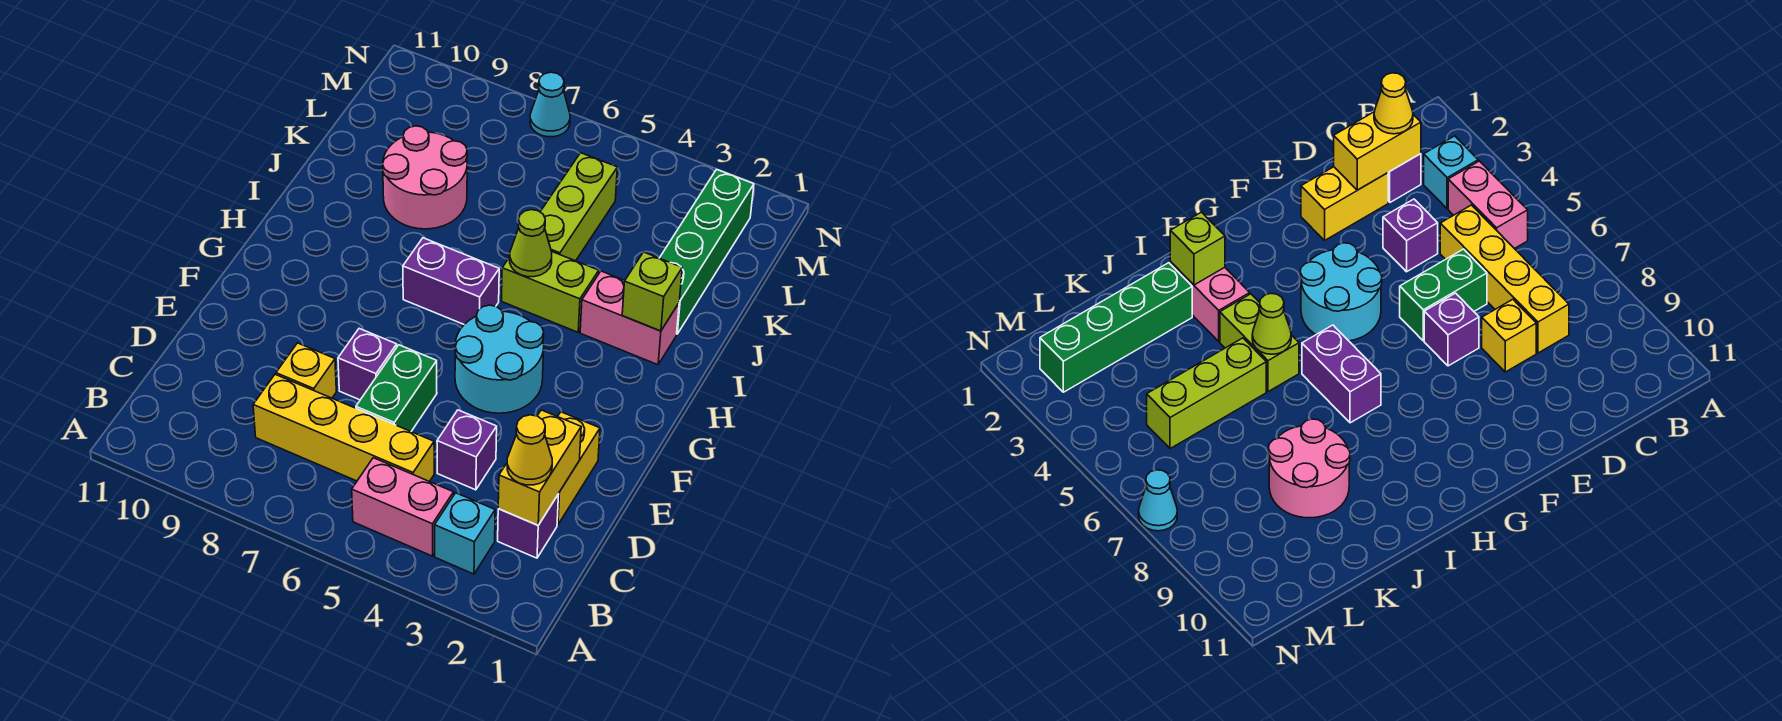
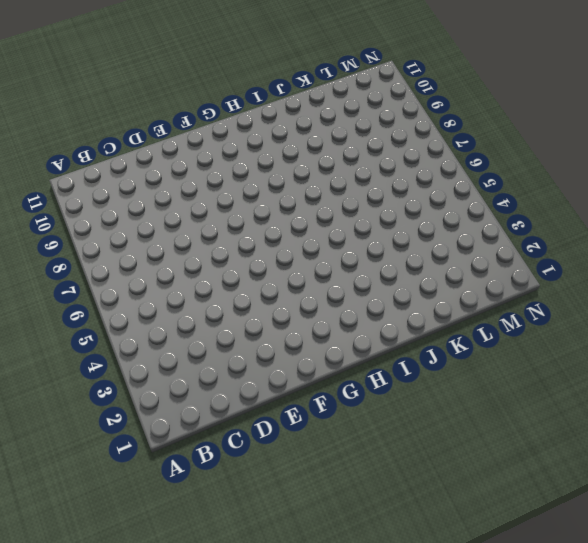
none -> cyan 1x1 brick [435,493,495,574]
none -> pink 1x2 brick [352,458,454,556]
none -> purple 1x1 brick [498,494,559,558]

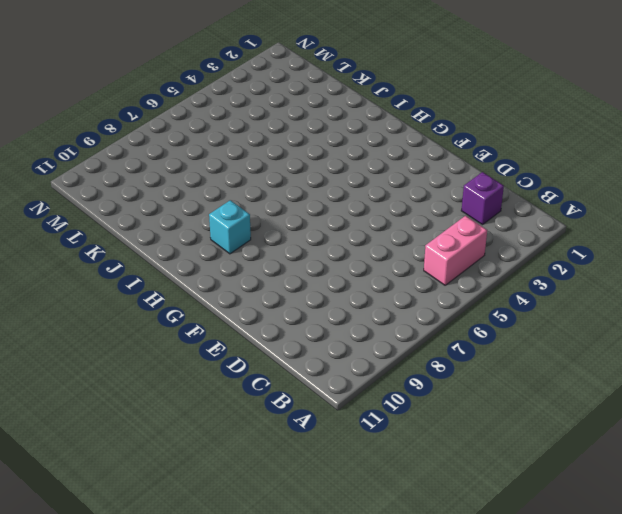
cyan 1x1 brick [209,200,251,254] -> cyan 1x1 brick moved to [435,493,495,574]
none -> yellow 1x4 brick [253,374,434,481]
none -> yellow 1x2 brick [557,412,600,525]
none -> purple 1x1 brick [437,410,497,490]

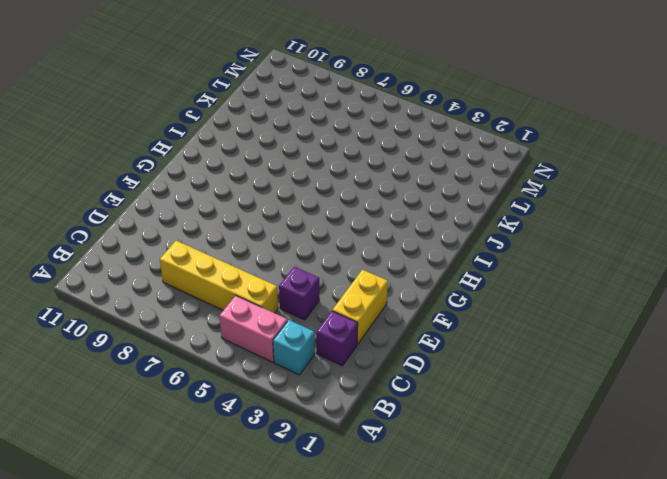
none -> green 1x2 brick [356,345,437,431]
none -> yellow 1x1 brick [276,343,336,398]
none -> purple 1x1 brick [338,329,397,400]

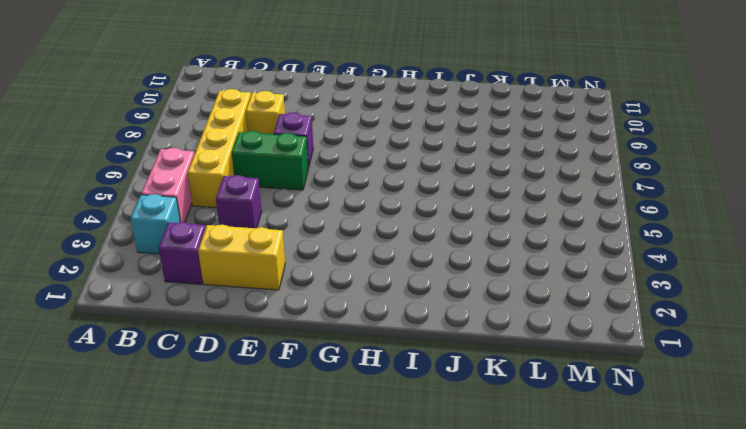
none -> cyan 2x2 round brick [455,305,544,413]
none -> purple 1x2 brick [403,238,499,324]
none -> pink 1x2 brick [580,271,679,365]

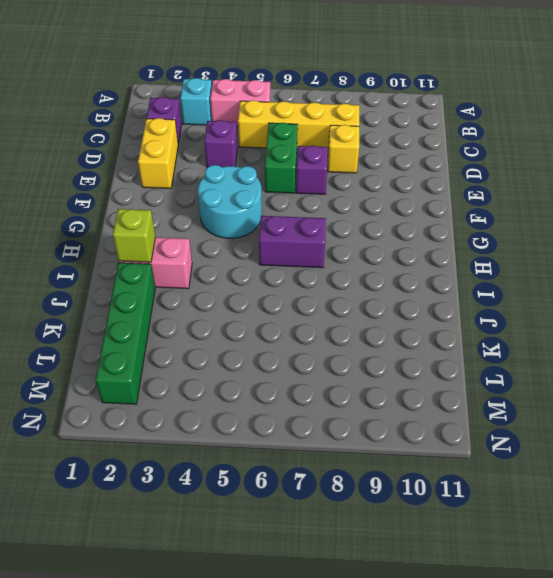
none -> lime 1x2 brick [502,252,599,332]
none -> lime 1x3 brick [540,153,617,261]
none -> pink 2x2 round brick [383,126,467,229]

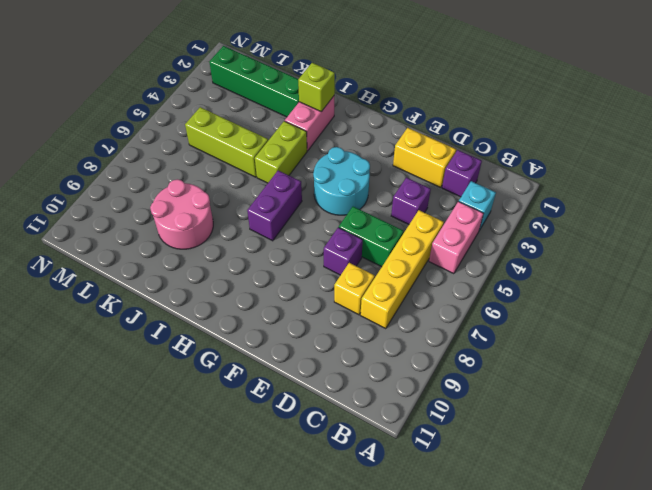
none -> cyan 1x1 cone [530,72,570,137]
none -> yellow 1x2 brick [498,410,581,525]
none -> lime 1x1 cone [510,210,552,277]

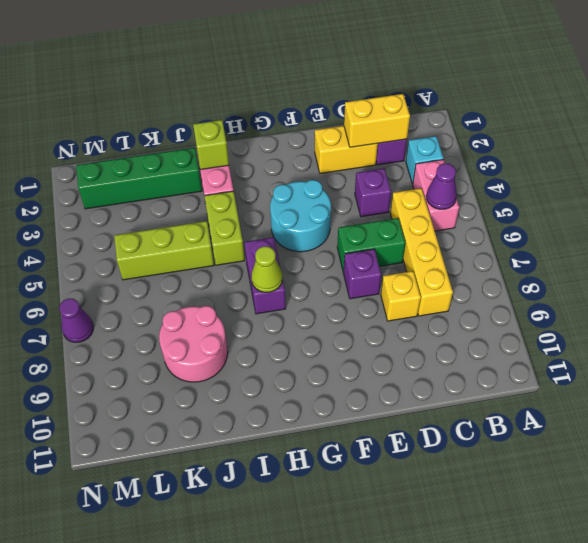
purple 1x1 cone [426,163,457,209] -> none
lime 1x1 cone [251,246,282,292] -> lime 1x1 cone moved to [510,210,552,277]
purple 1x1 cone [59,298,93,342] -> cyan 1x1 cone [530,72,570,137]
none -> yellow 1x1 cone [507,415,552,485]

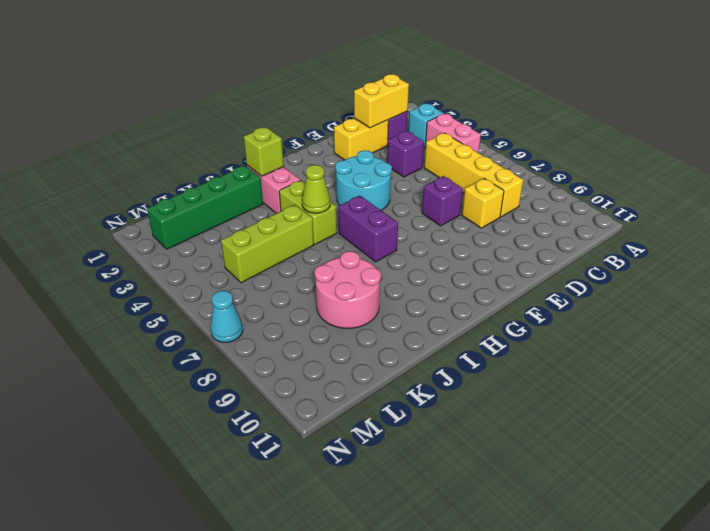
none -> green 1x2 brick [356,345,437,431]
none -> yellow 1x1 cone [507,415,552,485]

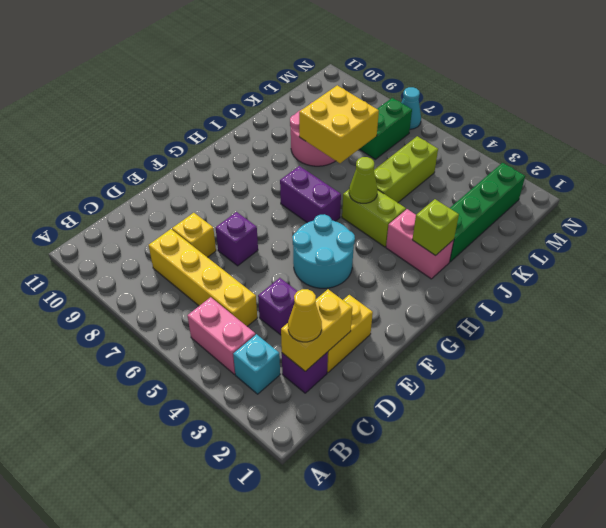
yellow 2x2 brick [299,85,379,163] -> none
green 1x2 brick [360,98,412,159] -> green 1x2 brick moved to [356,345,437,431]

